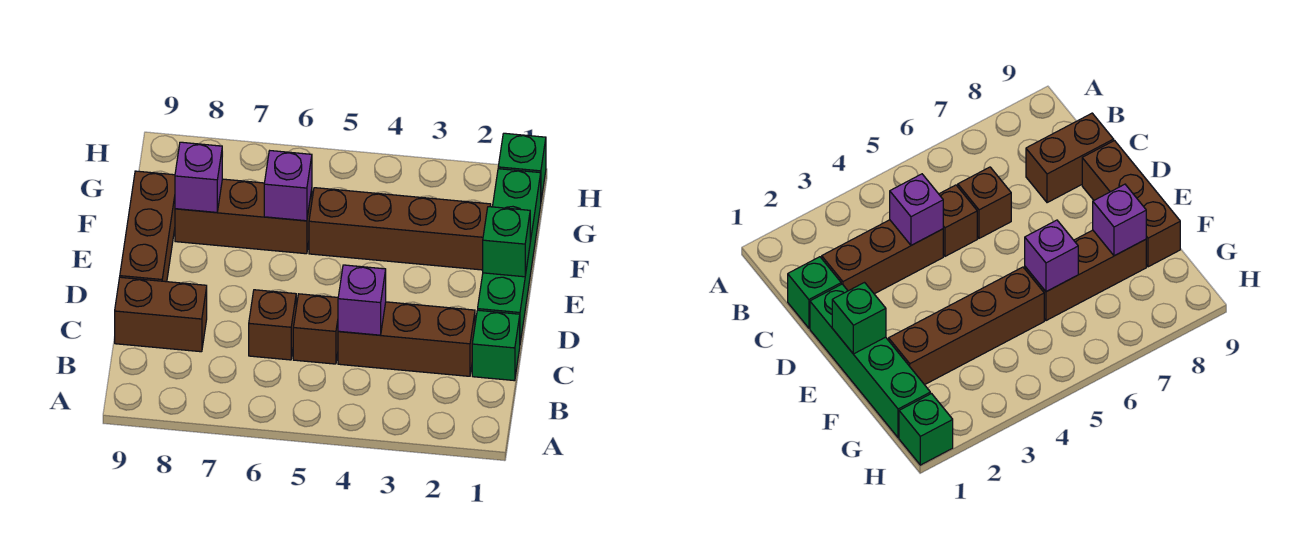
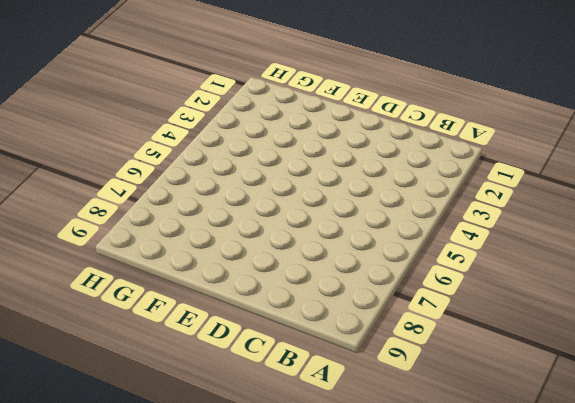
none -> green 1x1 brick [472,310,520,381]
none -> brown 1x3 brick [338,302,475,376]
none -> brown 1x1 brick [293,294,338,364]

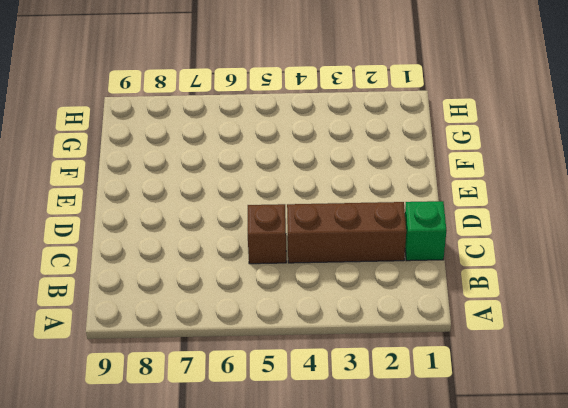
none -> brown 1x1 brick [249,290,296,360]
none -> brown 1x2 brick [115,277,207,352]
none -> green 1x4 brick [478,169,541,342]

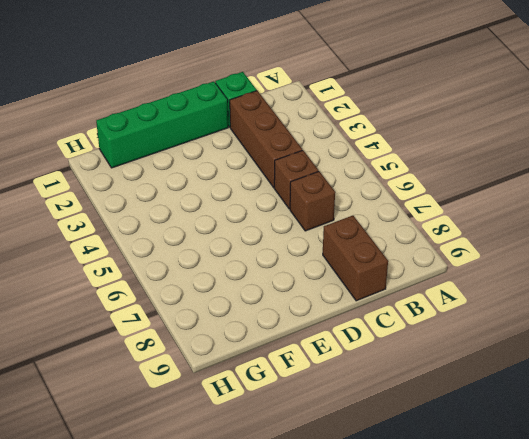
none -> brown 1x3 brick [120,171,175,282]
none -> brown 1x4 brick [309,188,491,270]
none -> brown 1x3 brick [175,179,312,254]

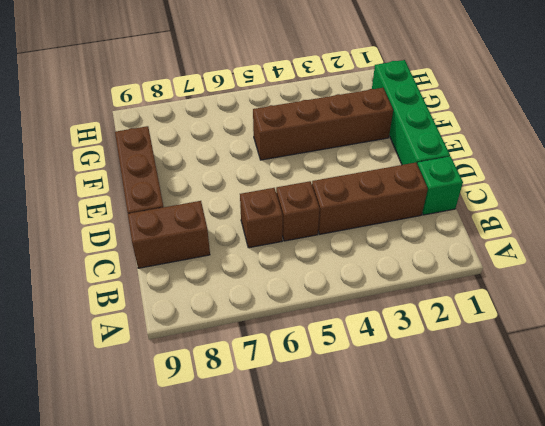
none -> brown 1x3 brick [175,179,312,254]
none -> green 1x1 brick [498,133,546,200]
none -> purple 1x1 brick [338,265,386,335]

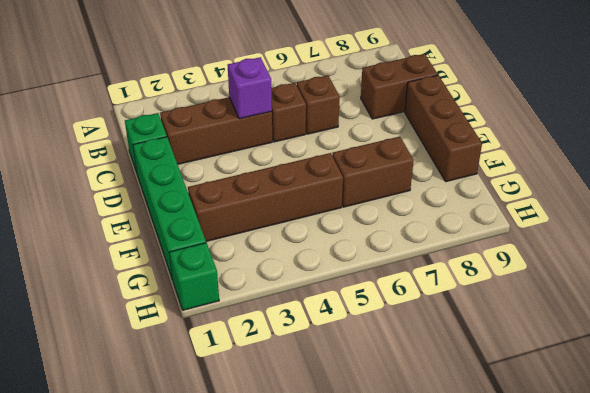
brown 1x2 brick [332,137,414,207] -> brown 1x3 brick [175,179,312,254]
none -> green 1x1 brick [483,206,530,277]
none -> purple 1x1 brick [264,151,312,221]
none -> purple 1x1 brick [175,142,222,212]

